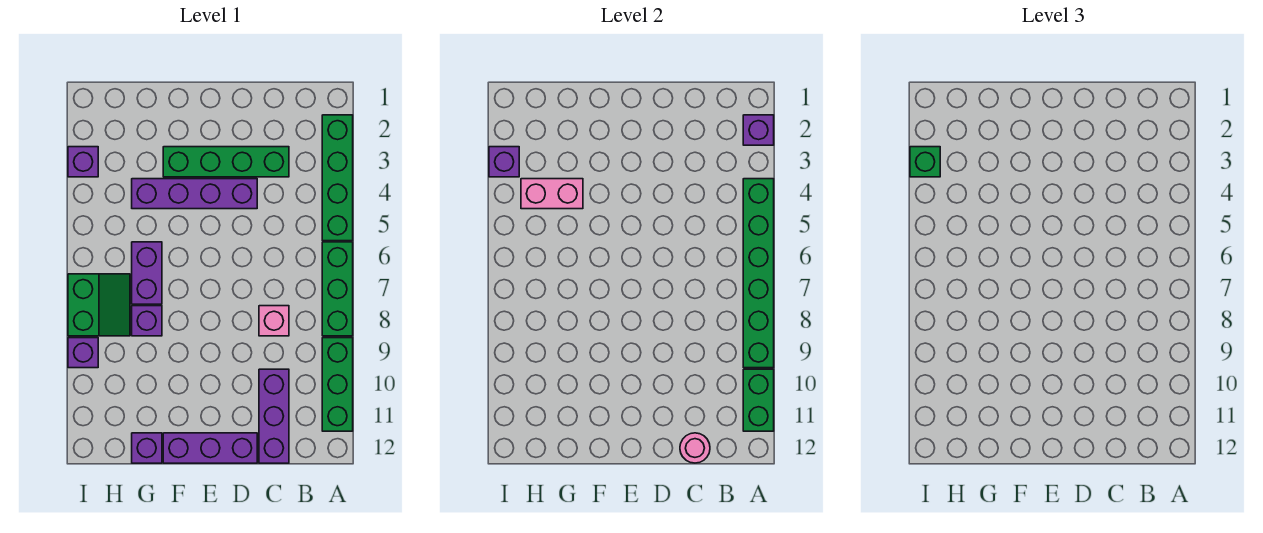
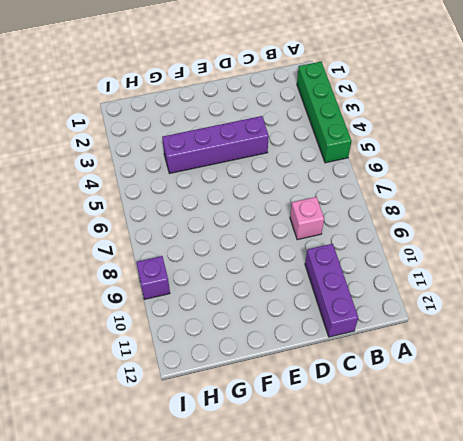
none -> green 1x3 brick [322,242,353,336]
none -> green 1x3 brick [322,338,353,431]
none -> green 1x4 brick [163,147,289,177]

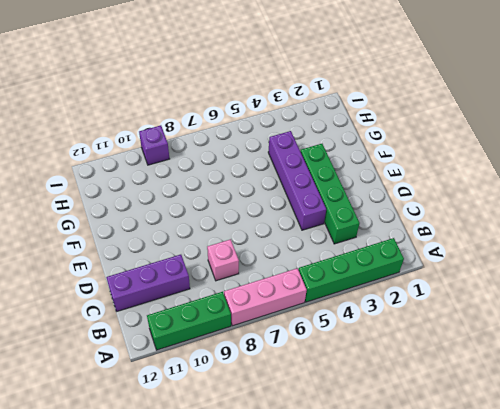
pink 1x3 brick [224,268,307,326] -> green 1x3 brick [322,242,353,336]
none -> purple 1x3 brick [163,433,257,463]
none -> purple 1x2 brick [132,242,162,304]
none -> purple 1x1 brick [132,306,162,336]

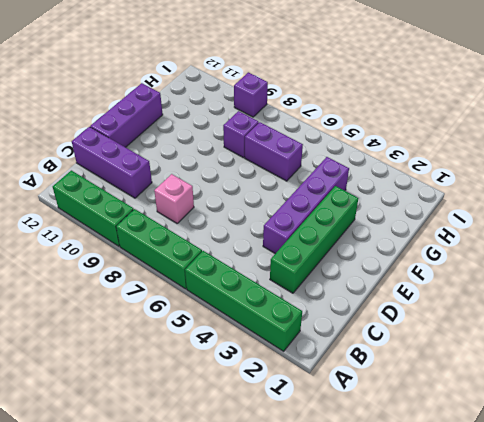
none -> purple 1x1 brick [132,433,162,463]
none -> green 2x2 slope [68,274,130,336]
none -> purple 1x1 brick [68,147,98,177]

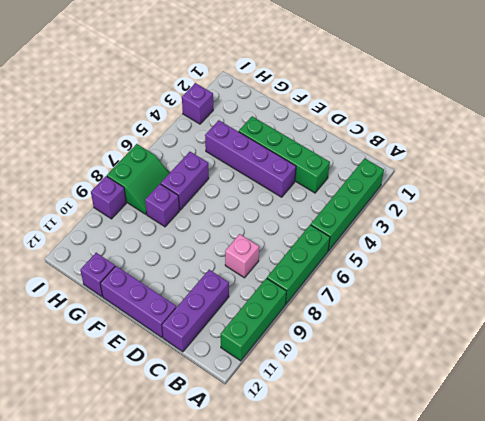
none -> purple 1x1 brick [743,115,774,145]
none -> green 1x6 brick [743,179,774,368]
none -> green 1x2 brick [743,369,774,431]

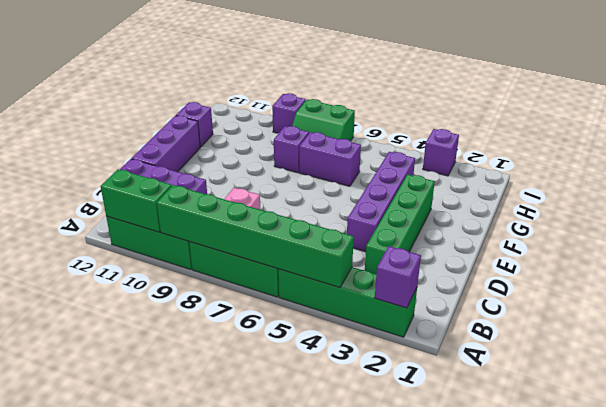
none -> pink 1x1 round brick [680,433,710,463]
none -> pink 1x2 brick [521,179,583,209]
none -> purple 1x1 brick [489,147,519,177]

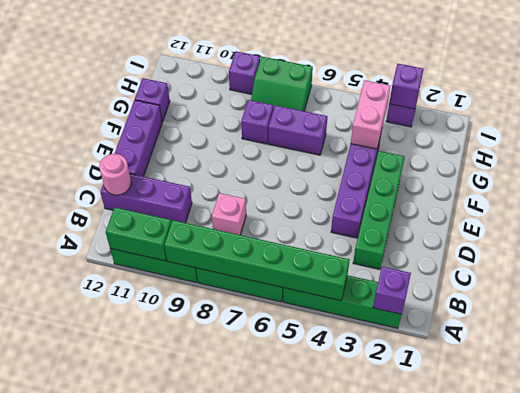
none -> green 1x1 brick [910,147,940,177]

